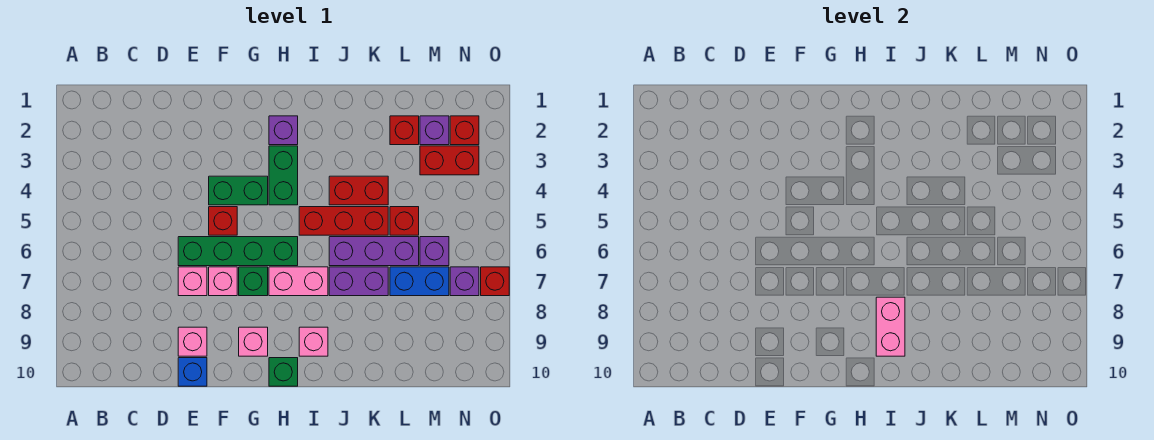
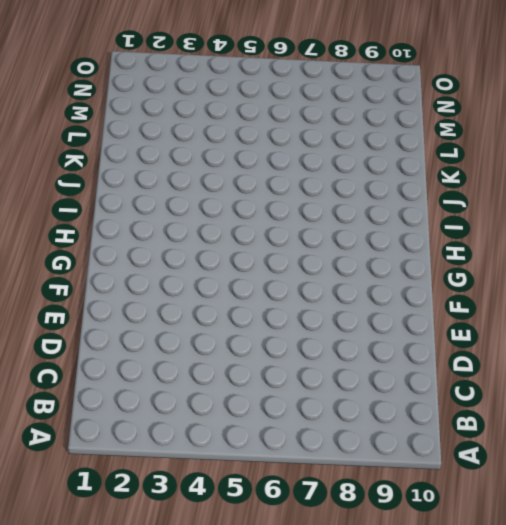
none -> green 1x4 brick [178,237,298,266]
none -> pink 1x1 brick [178,267,207,296]
none -> pink 1x1 brick [178,327,207,356]

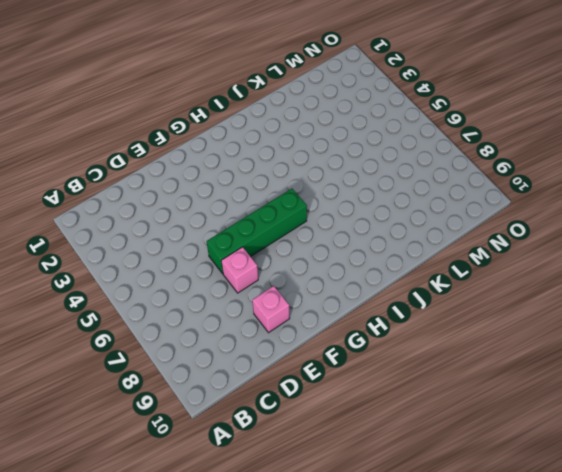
none -> blue 1x1 brick [178,358,207,386]
none -> green 1x2 brick [209,176,268,205]
none -> red 1x1 brick [209,207,237,235]

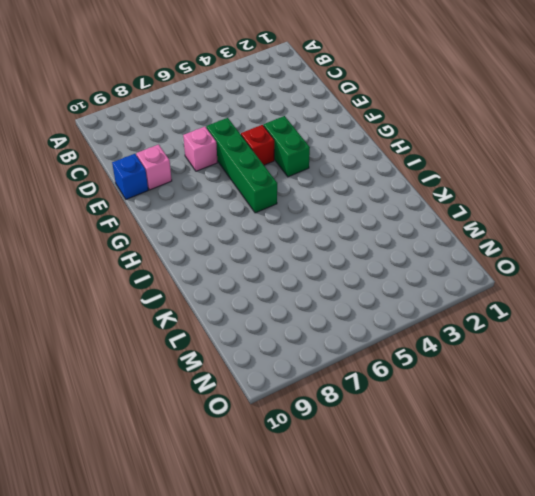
none -> pink 1x1 brick [209,267,237,296]
none -> green 1x1 brick [239,267,268,296]
none -> pink 1x1 brick [239,327,268,356]

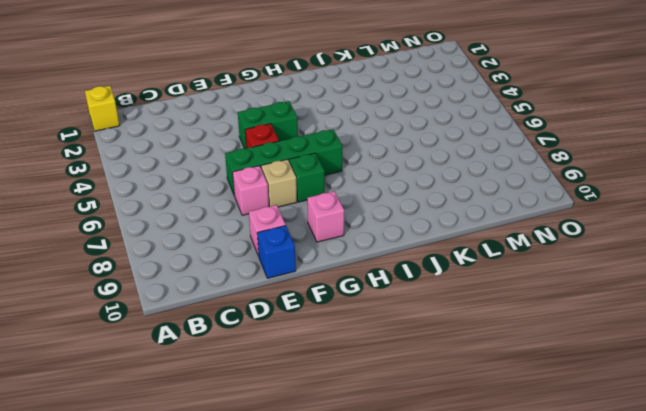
yellow 1x1 brick [85,86,120,131] -> none
tan 1x1 brick [261,159,297,207] -> pink 1x1 brick [209,267,237,296]
none -> purple 1x1 brick [269,116,298,145]
none -> green 1x2 brick [269,146,298,205]
none -> pink 1x2 brick [269,267,328,296]

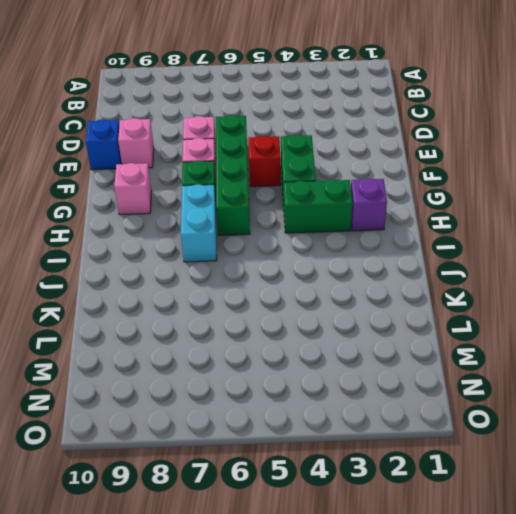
cyan 1x2 brick [181,184,217,262] -> pink 1x2 brick [269,267,328,296]
none -> green 1x1 brick [269,358,298,386]
none -> red 1x3 brick [299,207,388,235]
none -> pink 1x1 brick [299,327,328,356]

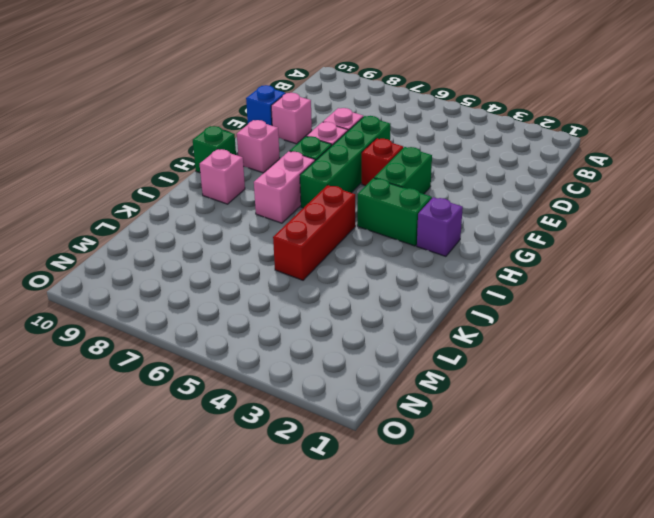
none -> red 1x2 brick [329,176,388,205]
none -> purple 1x3 brick [329,237,419,266]
none -> purple 1x2 brick [329,267,388,296]

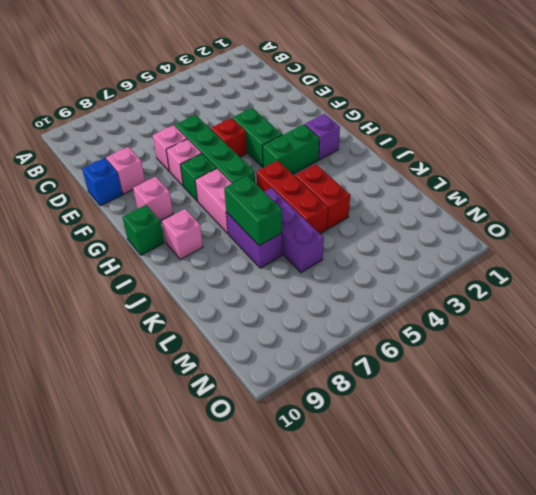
green 1x2 brick [224,176,282,246] -> none
none -> red 1x1 brick [390,116,419,145]
none -> red 1x1 brick [390,207,419,235]
none -> blue 1x2 brick [390,267,449,296]

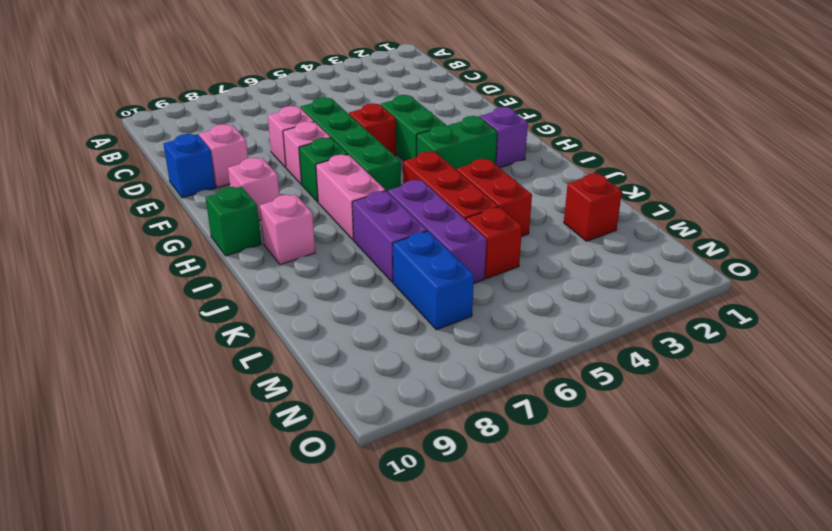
none -> purple 1x1 brick [420,116,449,145]
none -> red 1x2 brick [420,146,479,175]
none -> purple 1x1 brick [420,237,449,266]

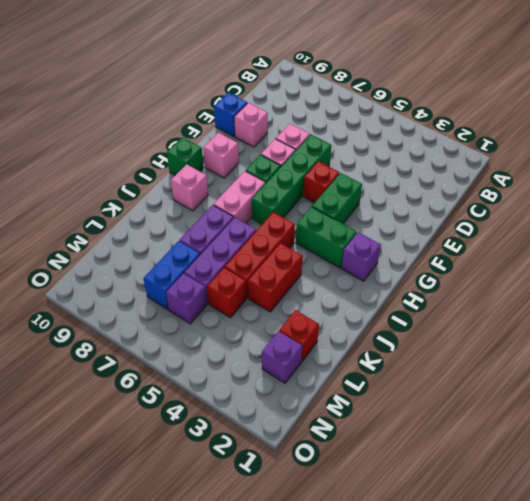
none -> red 1x2 brick [420,146,479,175]
none -> red 1x1 brick [450,116,479,145]
none -> purple 1x1 brick [450,267,479,296]

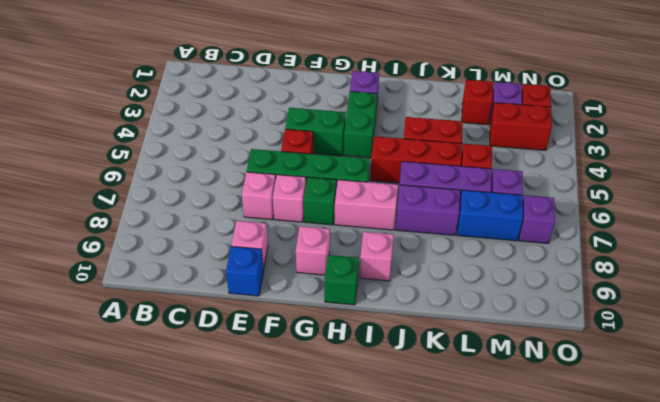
none -> red 1x1 brick [481,267,509,296]
none -> pink 1x2 brick [876,297,905,356]

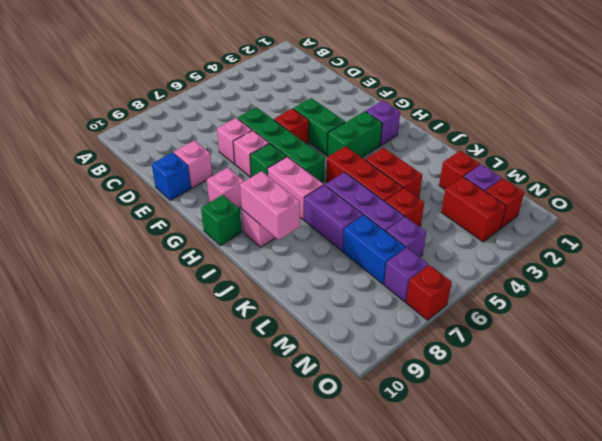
pink 1x2 brick [240,171,300,240] -> pink 1x2 brick turned to [876,297,905,356]

